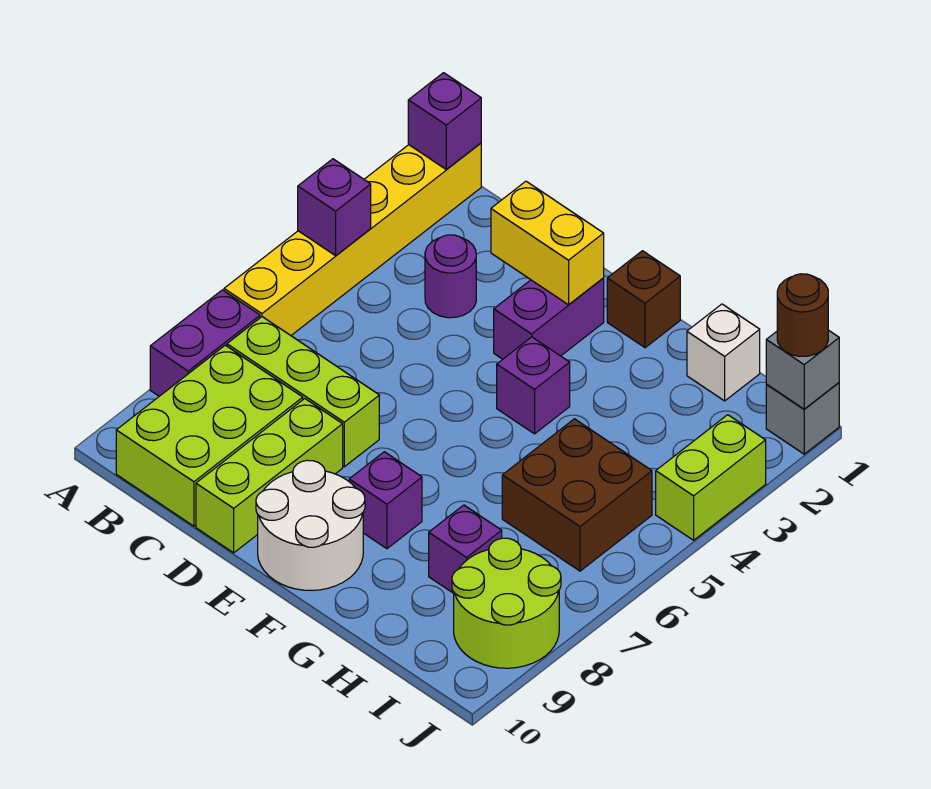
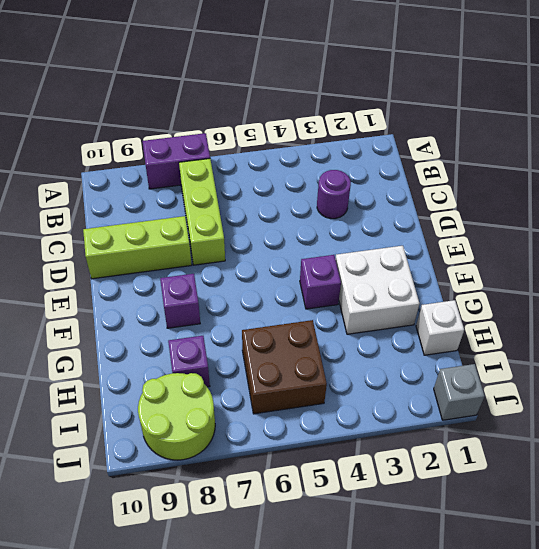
white 2x2 brick [335,246,419,334] -> none
none -> yellow 1x6 brick [224,143,481,335]
none -> lime 2x3 brick [116,345,303,526]
none -> purple 1x2 brick [494,278,604,359]

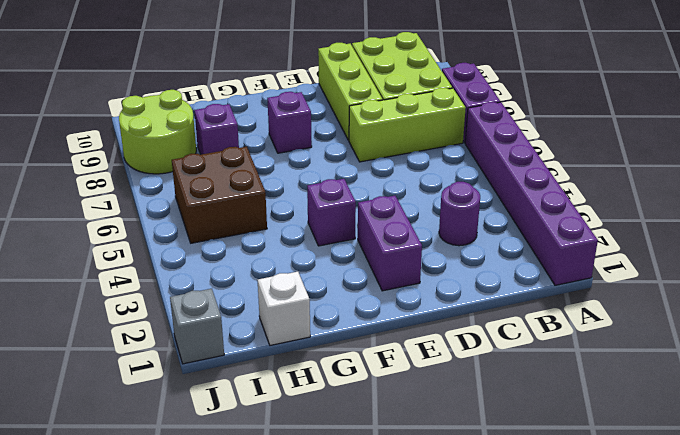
purple 1x6 brick [465,102,598,285] -> yellow 1x6 brick [224,143,481,335]
none -> white 2x2 round brick [256,460,365,591]
none -> brown 1x1 brick [607,251,680,348]
none -> lime 1x2 brick [656,415,766,540]

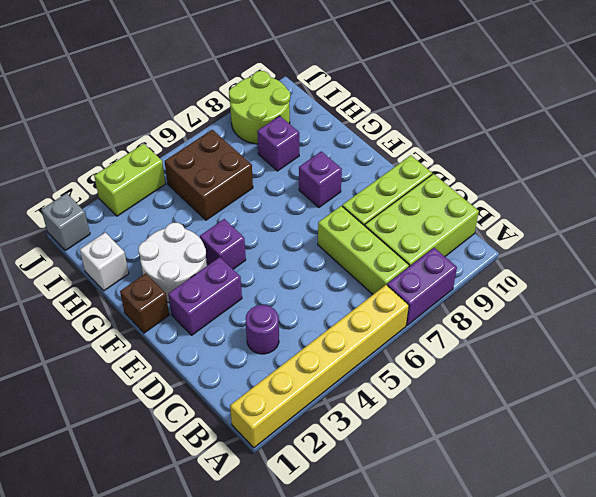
white 2x2 round brick [138,223,207,303] -> white 2x2 round brick moved to [256,460,365,591]
none -> purple 1x1 brick [408,73,481,170]
none -> purple 1x1 brick [298,159,371,256]
none -> yellow 1x2 brick [491,181,604,305]

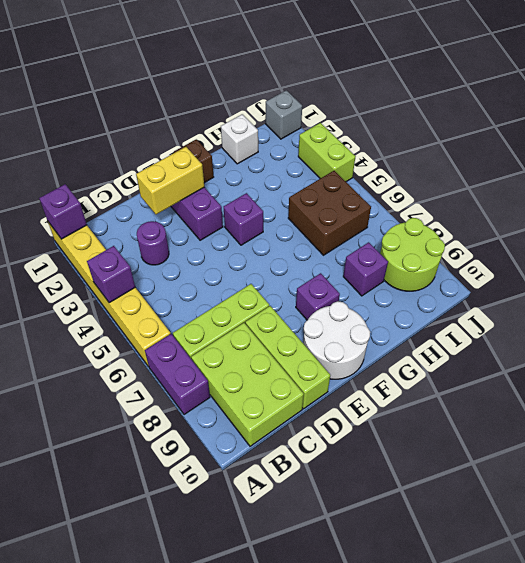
none -> grey 1x1 brick [766,330,839,409]
none -> brown 1x1 round brick [777,274,828,356]

